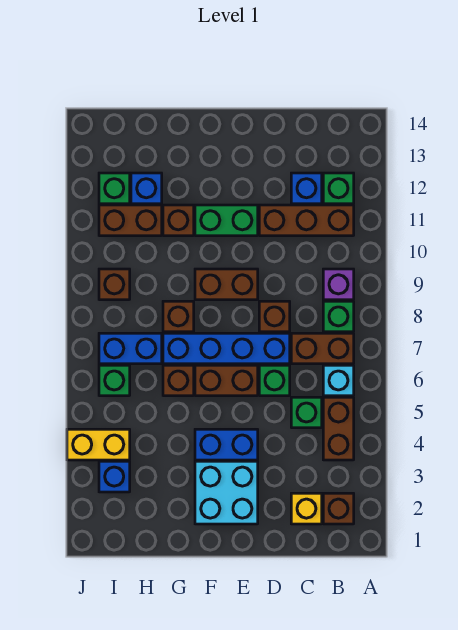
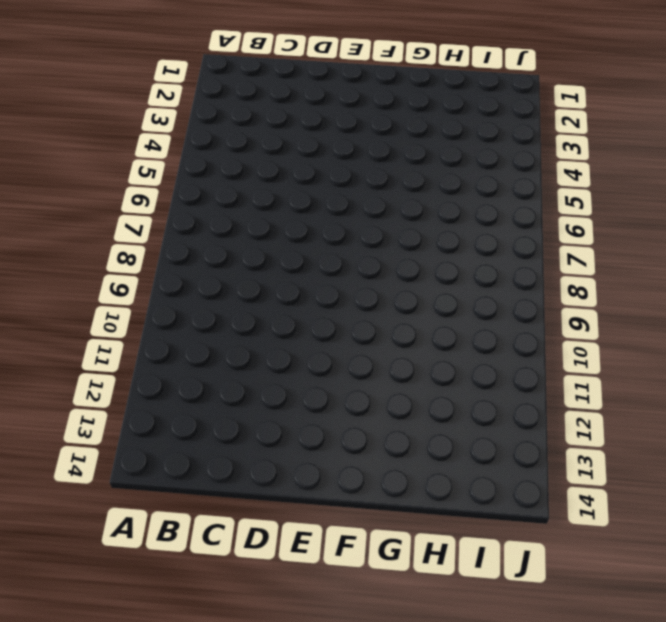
none -> brown 1x1 brick [323,493,354,524]
none -> brown 1x2 brick [323,397,354,460]
none -> cyan 1x1 brick [323,365,354,396]
none -> brown 1x2 brick [291,333,354,364]

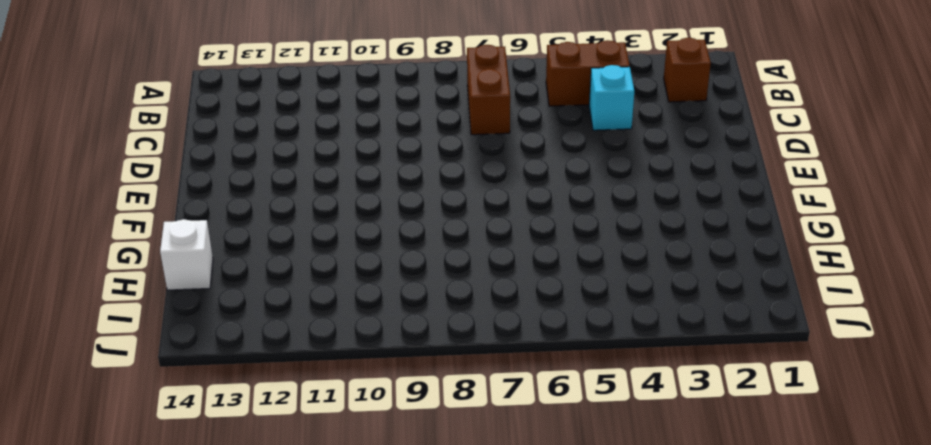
cyan 1x1 brick [589,65,634,130] -> cyan 1x1 brick moved to [323,365,354,396]
white 1x1 brick [160,219,213,290] -> none
none -> green 1x1 brick [323,301,354,332]
none -> purple 1x1 brick [323,269,354,300]
none -> brown 1x3 brick [259,205,354,236]
none -> green 1x1 brick [323,173,354,204]

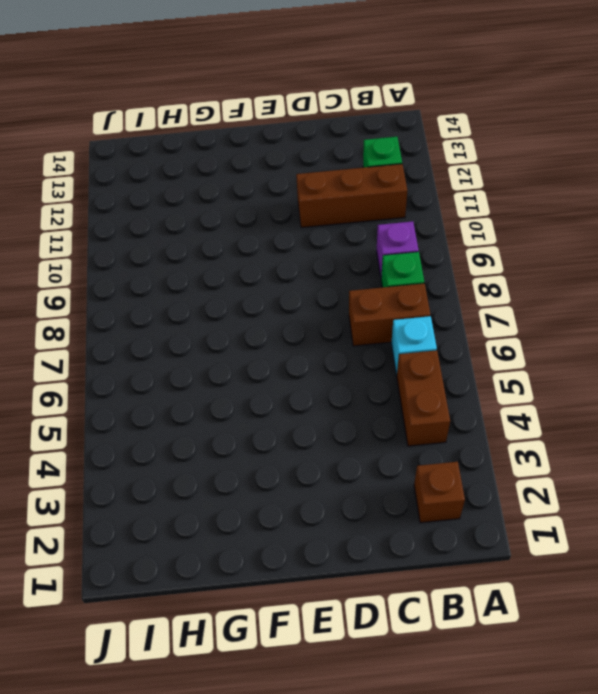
none -> yellow 1x1 brick [291,493,322,524]
none -> green 1x1 brick [291,397,322,428]
none -> blue 1x1 brick [291,173,322,204]
none -> green 1x1 brick [259,365,290,396]

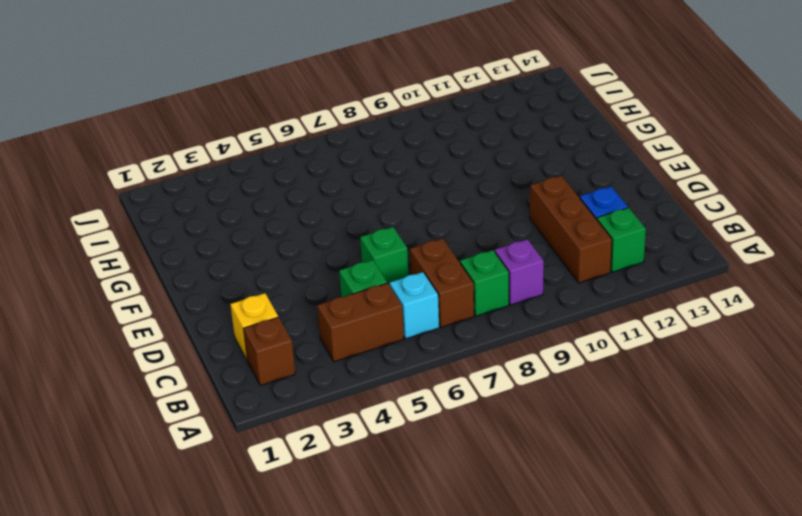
none -> blue 1x4 brick [163,333,290,364]
none -> brown 1x1 brick [259,301,290,332]
none -> cyan 2x2 brick [195,461,258,524]
none -> blue 1x2 brick [195,429,258,460]

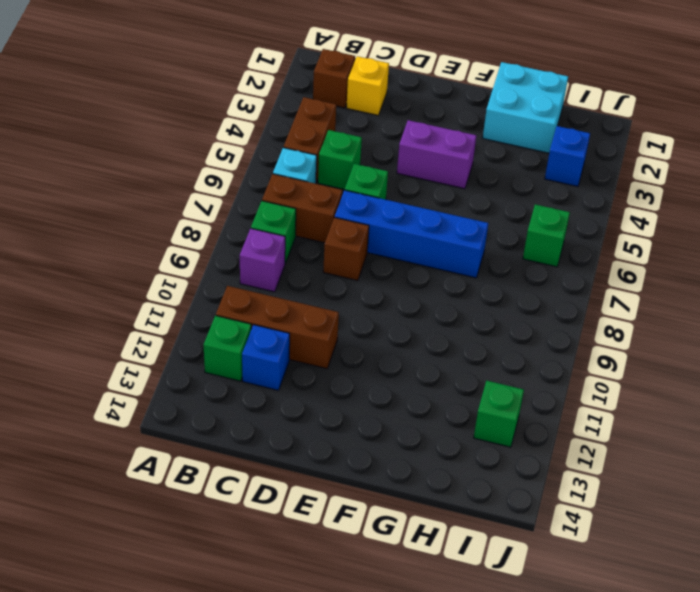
purple 1x2 brick [397,120,476,189] -> blue 1x2 brick [195,429,258,460]
cyan 2x2 brick [483,62,568,153] -> cyan 2x2 brick moved to [195,461,258,524]
none -> brown 1x2 brick [195,365,258,396]
none -> brown 1x2 brick [195,269,258,300]
none -> green 1x2 brick [195,205,258,236]
none -> brown 1x1 brick [163,365,194,396]

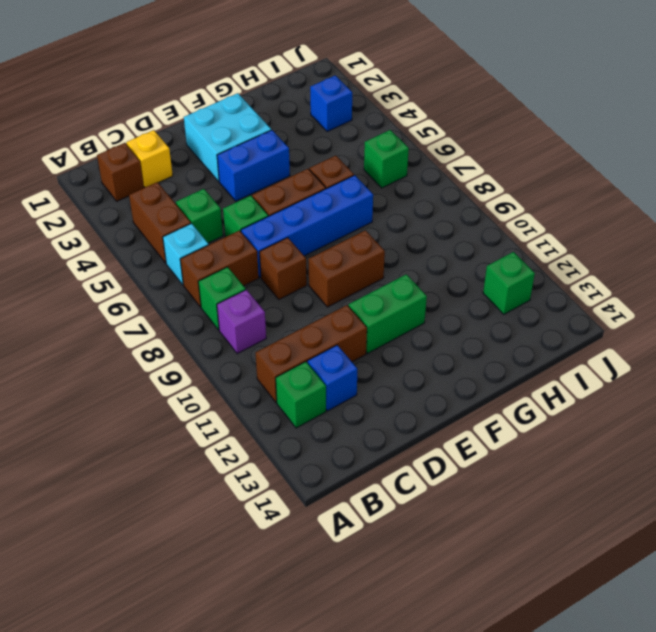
none -> brown 1x1 brick [163,301,194,332]
none -> brown 1x1 brick [163,205,194,236]
none -> blue 1x2 brick [99,333,162,364]
none -> brown 1x2 brick [99,205,162,236]

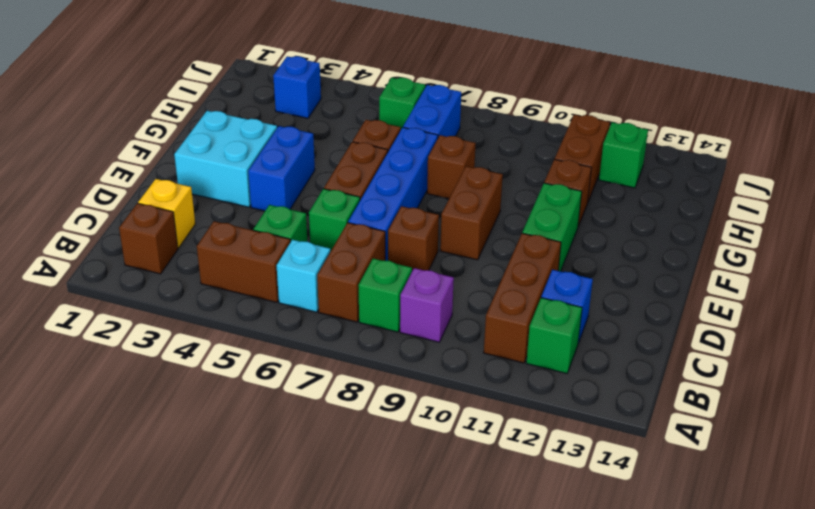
none -> blue 1x1 brick [131,173,162,204]
none -> yellow 1x2 brick [67,429,130,460]
none -> brown 1x1 brick [99,269,130,300]

